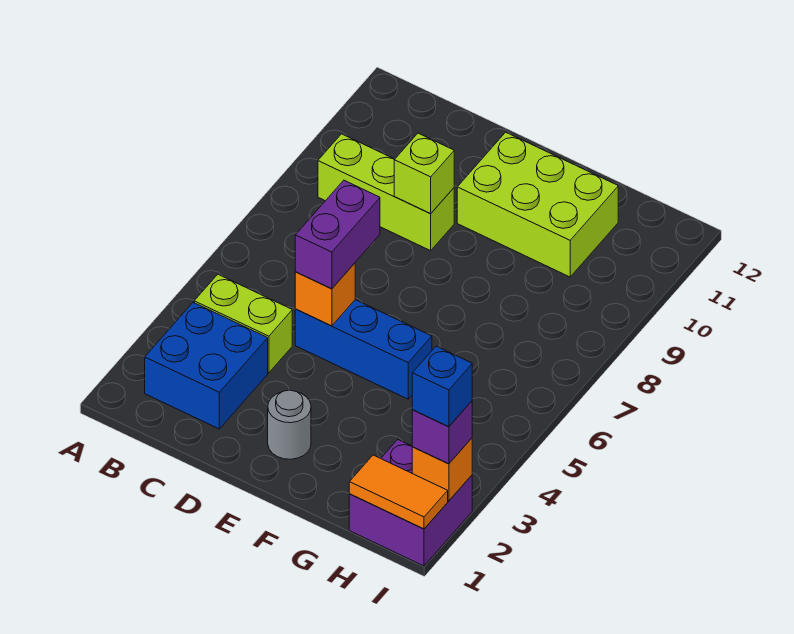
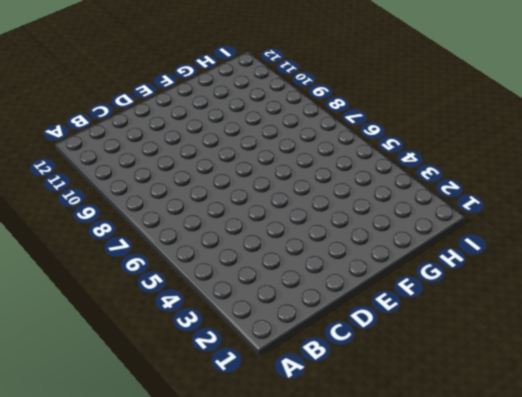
none -> blue 2x2 brick [145,302,268,429]
none -> lime 1x2 brick [194,274,292,373]
none -> lime 1x3 brick [318,134,454,251]

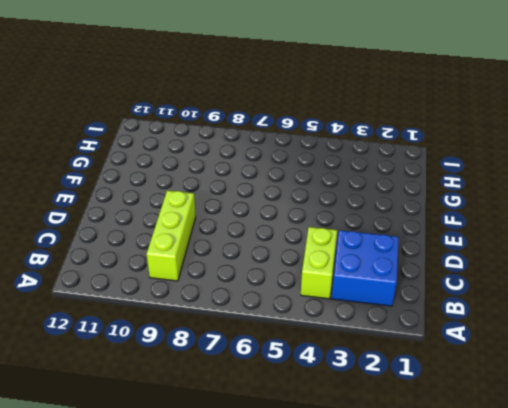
none -> blue 1x3 brick [295,300,432,399]
none -> grey 1x1 round brick [268,390,311,459]
none -> lime 2x3 brick [457,132,618,277]

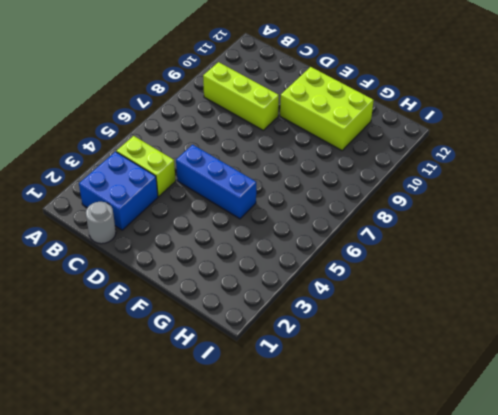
grey 1x1 round brick [86,202,116,244] -> grey 1x1 round brick moved to [268,390,311,459]
none -> purple 2x2 brick [349,440,472,566]
none -> orange 1x1 brick [295,263,355,326]
none -> lime 1x1 brick [394,133,454,214]

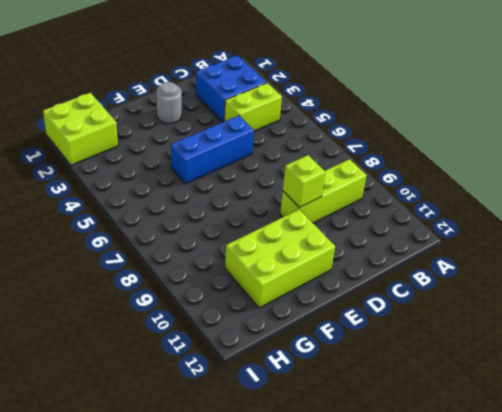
lime 2x2 brick [43,93,118,165] -> purple 2x2 brick [349,440,472,566]
none -> orange 1x1 brick [295,263,355,326]
none -> orange 1x2 tile [349,455,448,529]
none -> orange 1x1 brick [412,438,472,501]

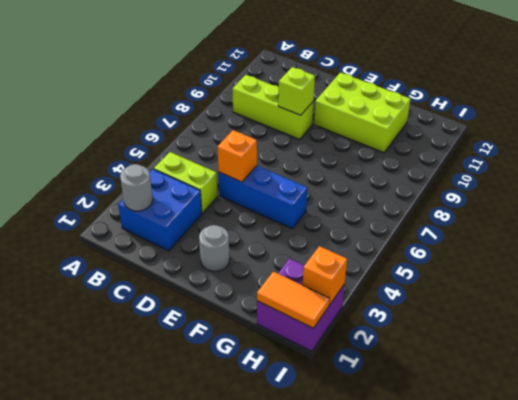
grey 1x1 round brick [120,164,153,211] -> none
none -> purple 1x2 brick [295,180,380,289]
none -> purple 1x1 brick [412,401,472,464]
none -> blue 1x1 brick [412,346,472,427]

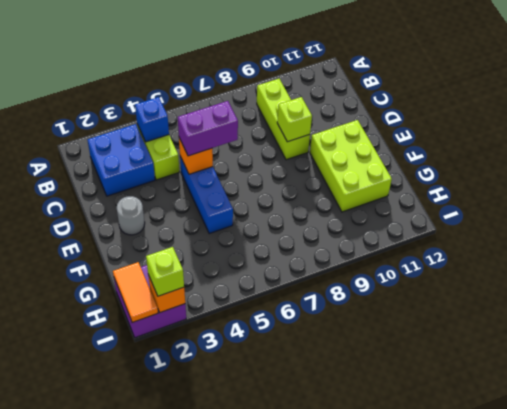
blue 1x1 brick [135,97,169,142] -> blue 1x1 brick moved to [412,346,472,427]
lime 1x1 brick [146,247,184,296] -> purple 1x1 brick [412,401,472,464]

